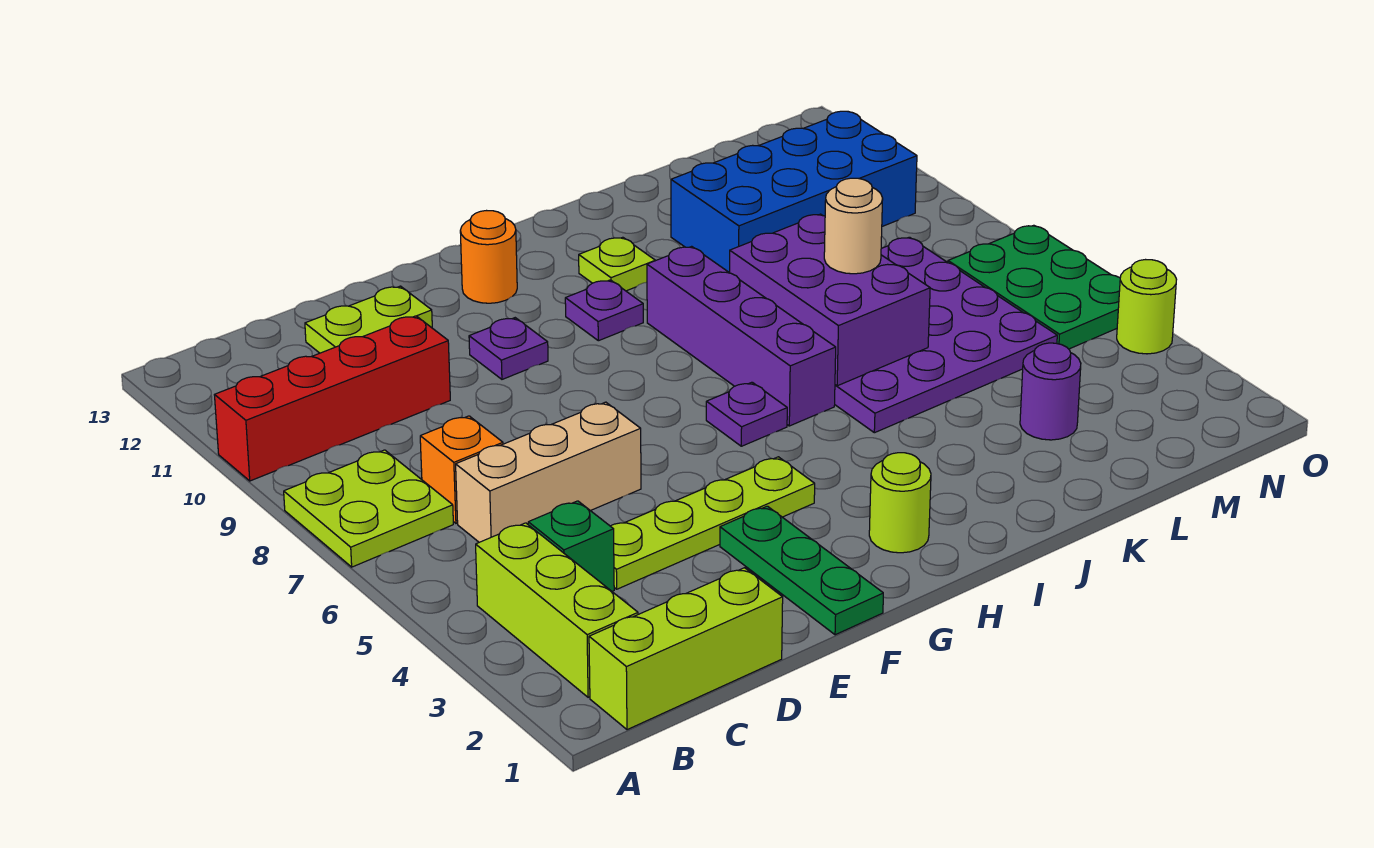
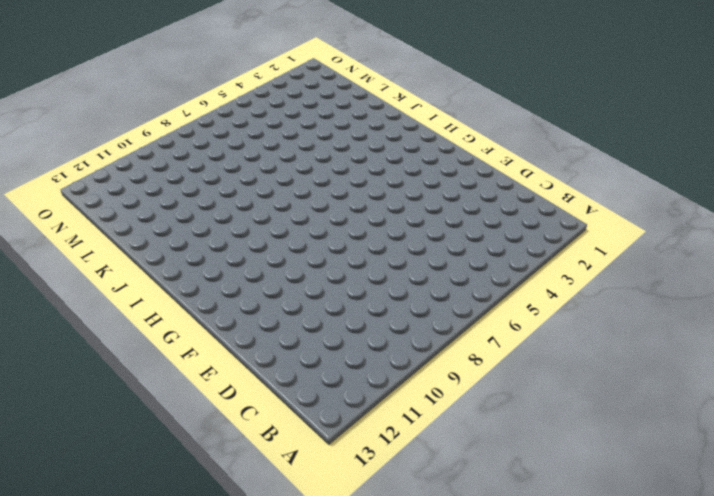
none -> lime 2x2 plate [284,450,453,567]
none -> red 1x4 brick [215,316,450,481]
none -> lime 1x3 brick [589,568,783,730]

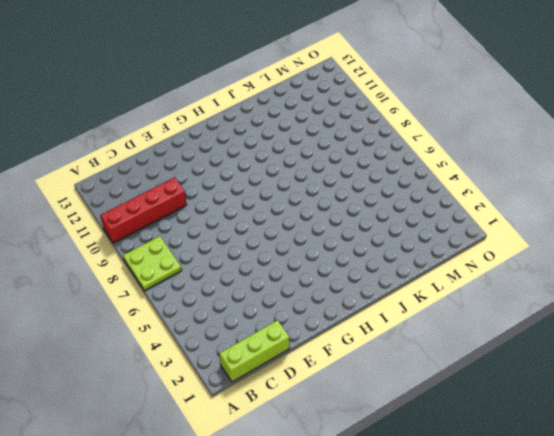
none -> lime 1x3 brick [476,523,638,697]
none -> green 1x1 brick [528,501,614,591]
none -> tan 1x3 brick [456,402,641,542]

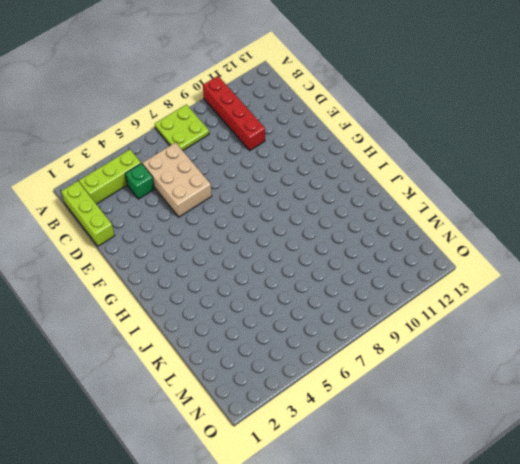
tan 2x3 brick [143,142,212,217] -> tan 1x3 brick [456,402,641,542]
none -> orange 1x1 brick [420,416,503,523]
none -> lime 1x4 plate [611,457,815,589]
none -> lime 1x2 plate [305,286,432,353]

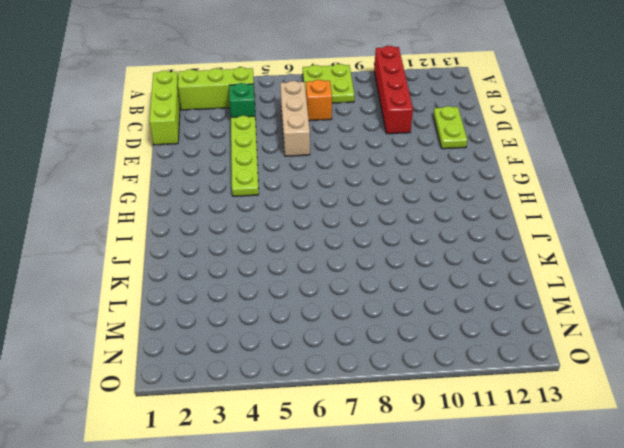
none -> green 1x3 plate [720,506,883,635]
none -> purple 1x1 plate [469,318,548,379]
none -> orange 1x1 round brick [460,211,517,303]

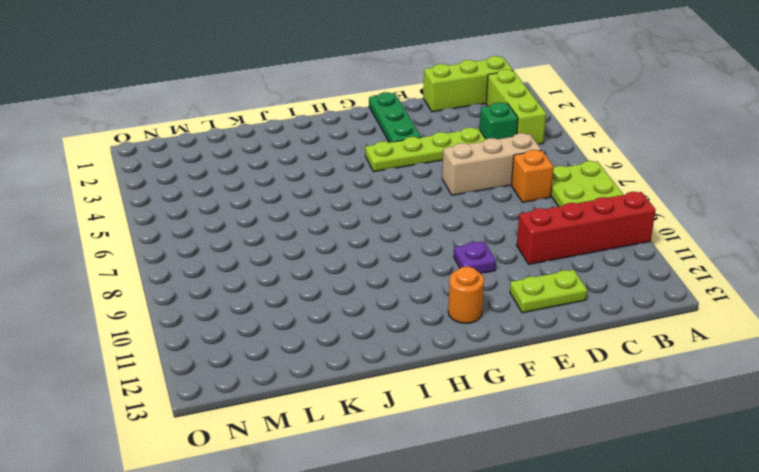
none -> lime 1x1 round brick [869,453,931,553]
none -> purple 1x1 plate [706,382,787,446]
none -> purple 1x1 plate [565,280,643,341]

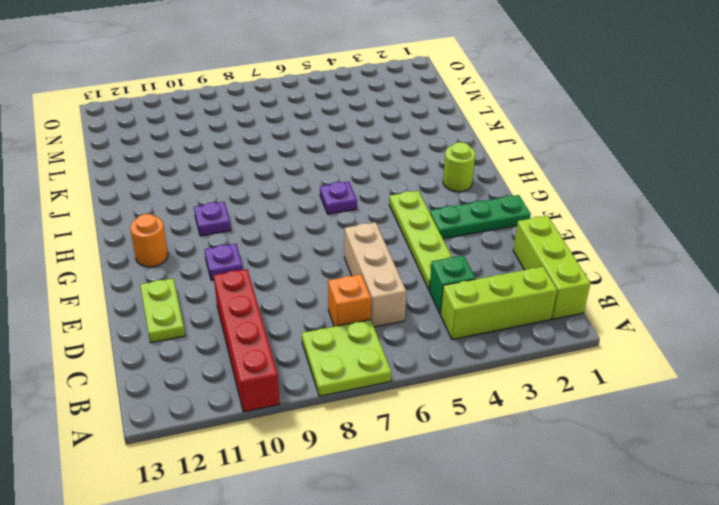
none -> purple 1x4 brick [647,246,836,426]
none -> lime 1x1 plate [579,237,655,291]
none -> purple 4x4 plate [835,237,1057,433]

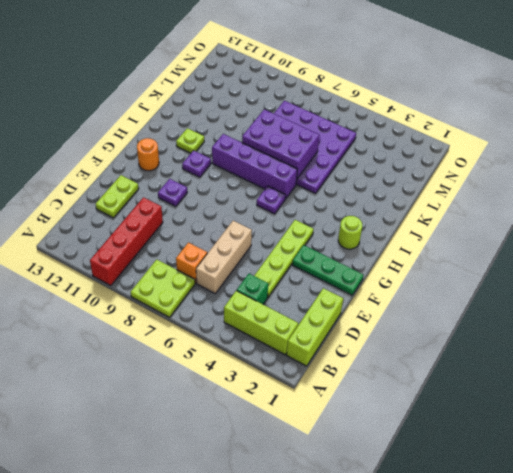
none -> blue 2x4 brick [671,111,917,273]
none -> purple 1x1 round brick [1020,343,1081,440]
none -> green 2x3 plate [948,225,1120,349]

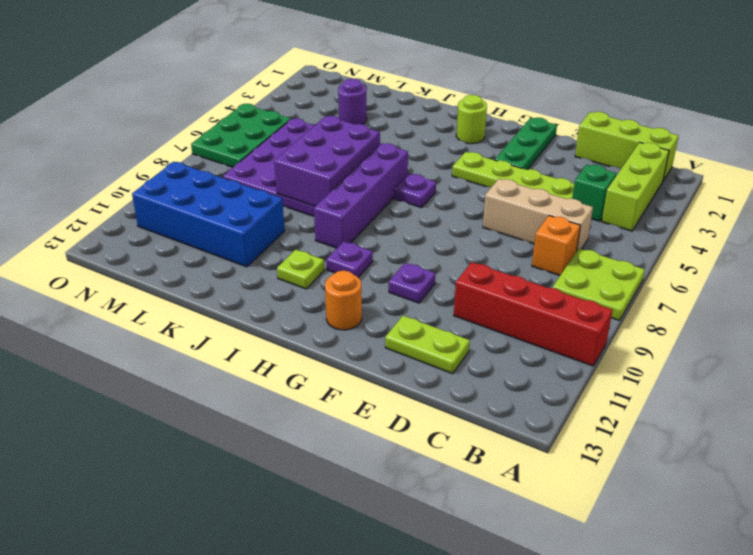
none -> lime 1x1 round brick [1117,260,1177,354]
none -> tan 1x1 round brick [824,178,883,274]

